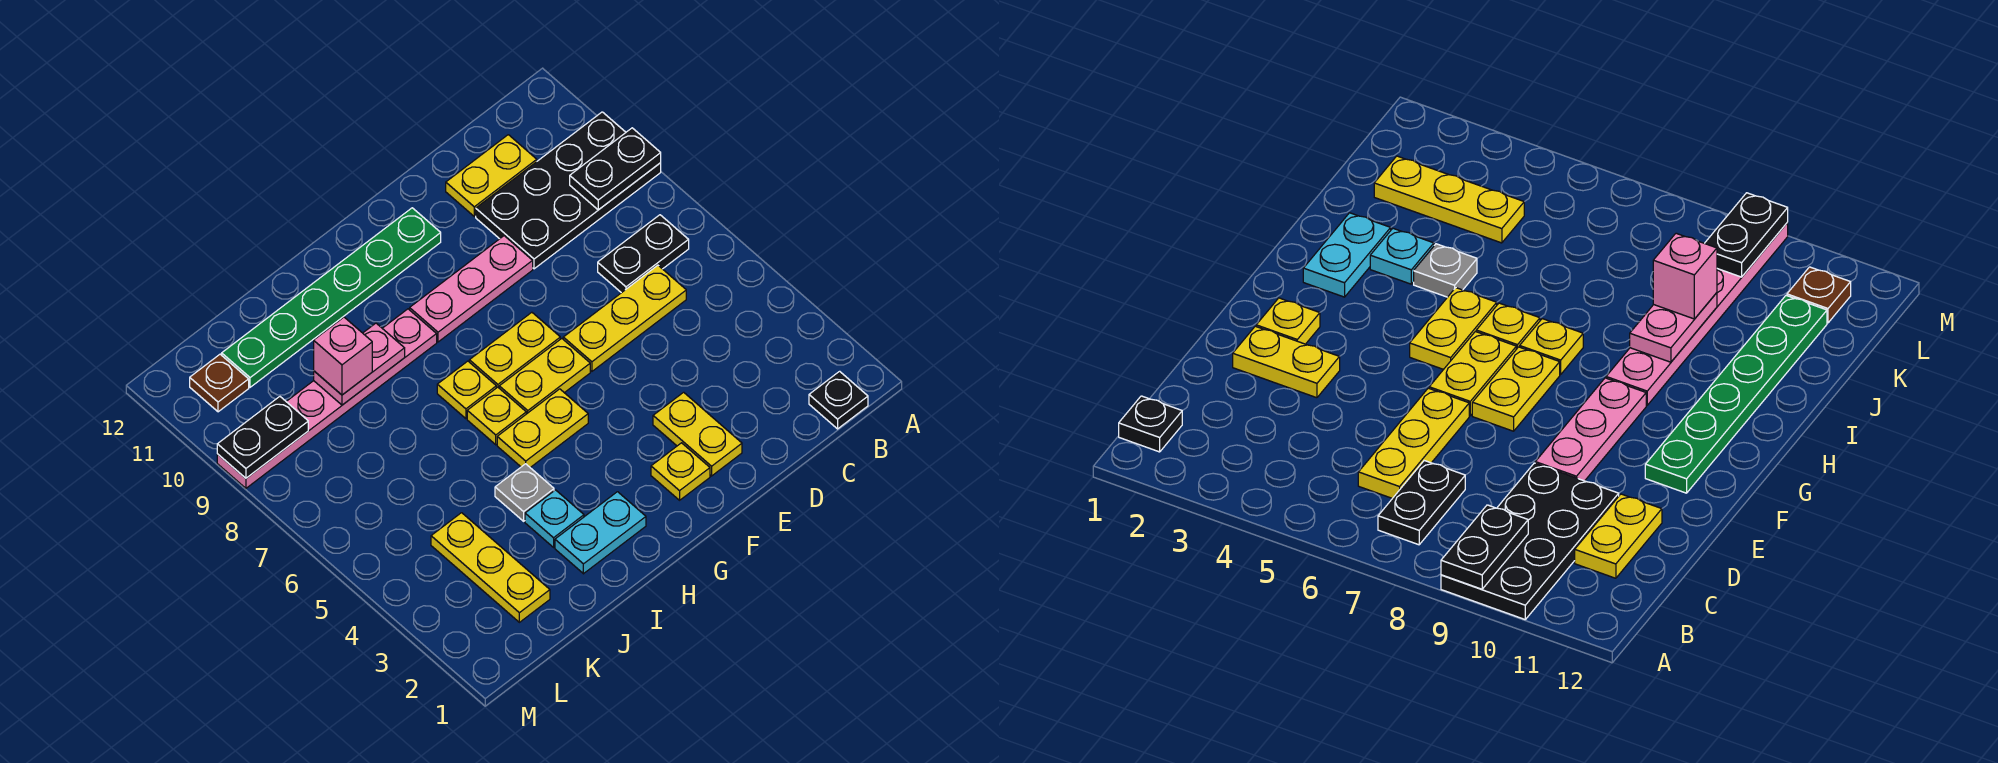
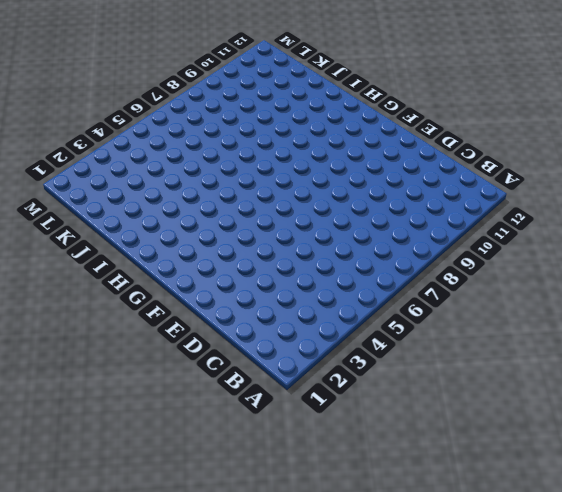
none -> black 2x4 plate [476,112,661,269]
none -> black 1x1 plate [809,371,868,429]
none -> black 1x2 plate [598,215,689,293]

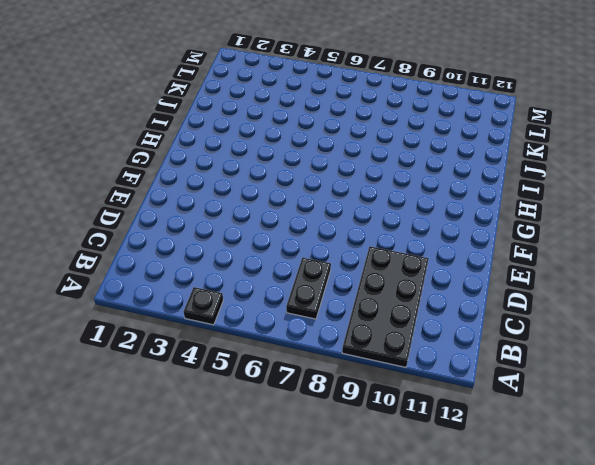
black 1x1 plate [184,287,223,325] -> black 1x1 plate moved to [809,371,868,429]
none -> yellow 1x3 plate [563,265,686,371]
none -> yellow 1x2 plate [446,135,537,216]
none -> yellow 1x2 plate [653,392,742,476]

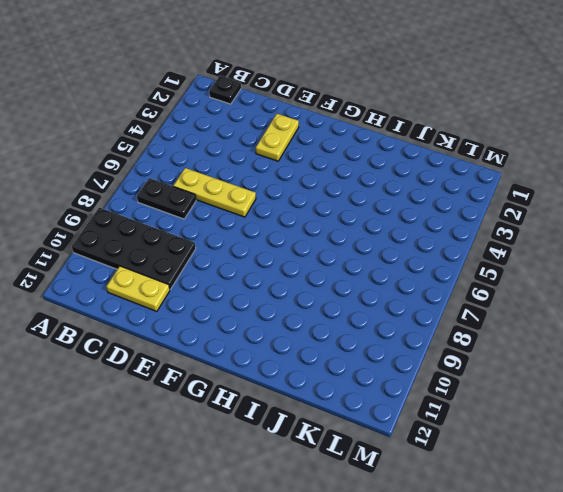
none -> pink 1x3 plate [410,236,533,342]
none -> yellow 1x1 plate [651,443,710,500]
none -> yellow 1x2 plate [499,339,590,414]

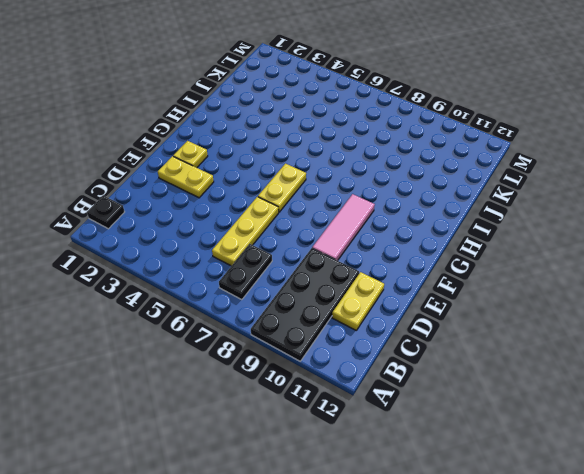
pink 1x3 tile [312,194,375,261] -> pink 1x3 plate [410,236,533,342]
none -> yellow 1x2 plate [469,312,560,388]
none -> green 1x6 plate [222,208,441,387]
none -> yellow 1x2 plate [497,389,588,467]

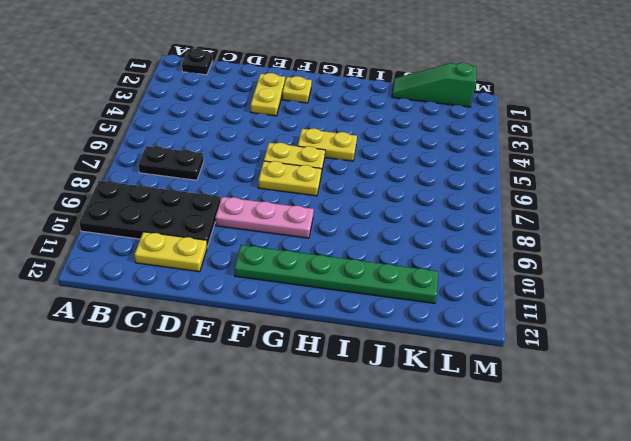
green 1x3 slope [392,63,476,107] -> none
none -> yellow 1x3 plate [563,265,686,371]
none -> cyan 1x2 plate [555,492,646,574]
none -> yellow 1x1 plate [467,387,526,445]

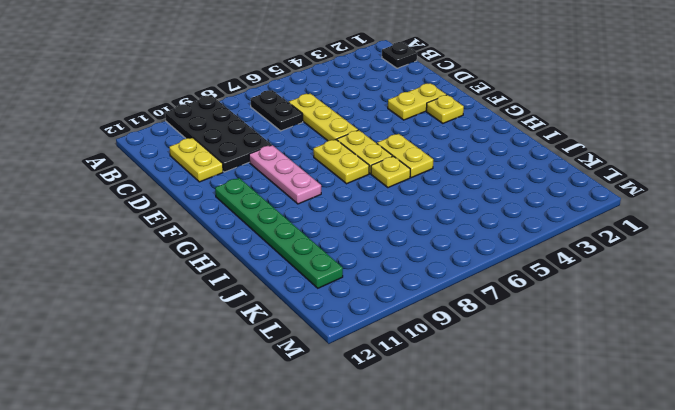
none -> cyan 1x2 plate [555,492,646,574]
none -> yellow 1x1 plate [437,361,496,419]
none -> pink 1x6 plate [217,309,437,488]

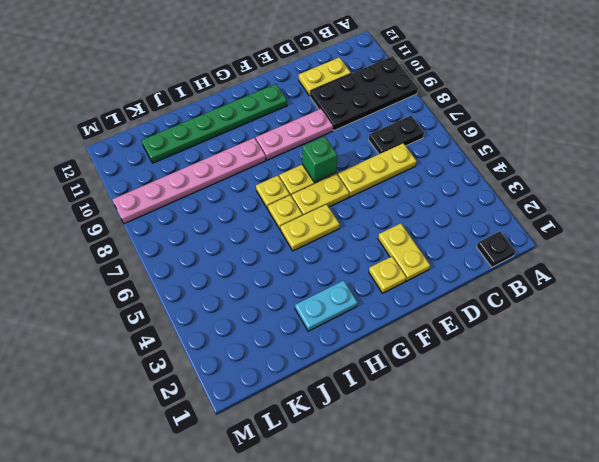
green 1x1 brick [302,136,338,183] -> none
none -> cyan 1x1 plate [525,490,584,547]
none -> grey 1x1 plate [495,464,554,521]
none -> yellow 1x3 plate [431,513,550,622]

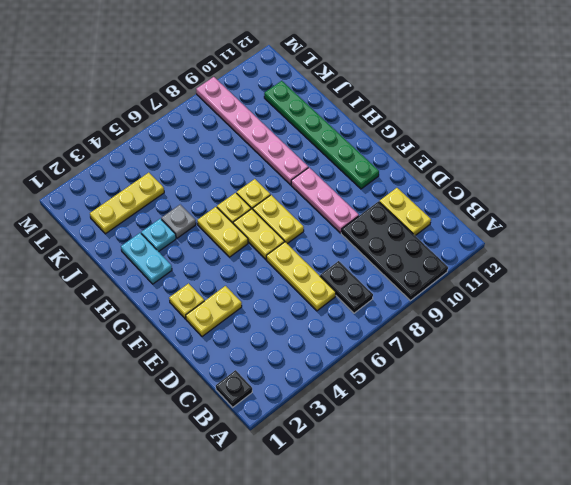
none -> brown 1x1 plate [190,354,249,412]
none -> black 1x2 plate [570,128,661,210]
none -> pink 1x2 plate [314,323,405,405]

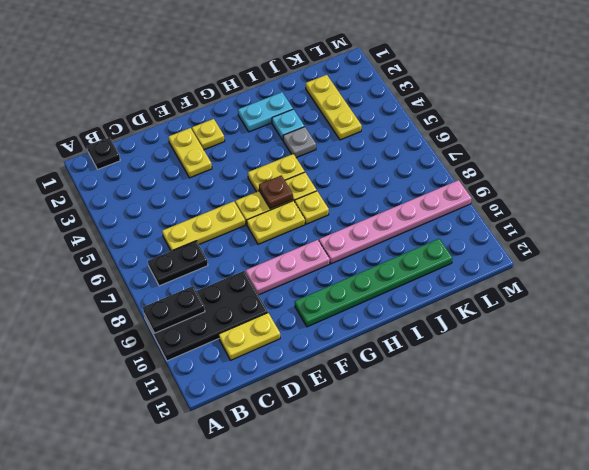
brown 1x1 plate [259,175,293,209] -> brown 1x1 plate moved to [190,354,249,412]
none -> pink 1x2 plate [314,323,405,405]
none -> black 1x2 plate [217,397,308,478]
none -> pink 1x1 brick [314,317,372,395]

